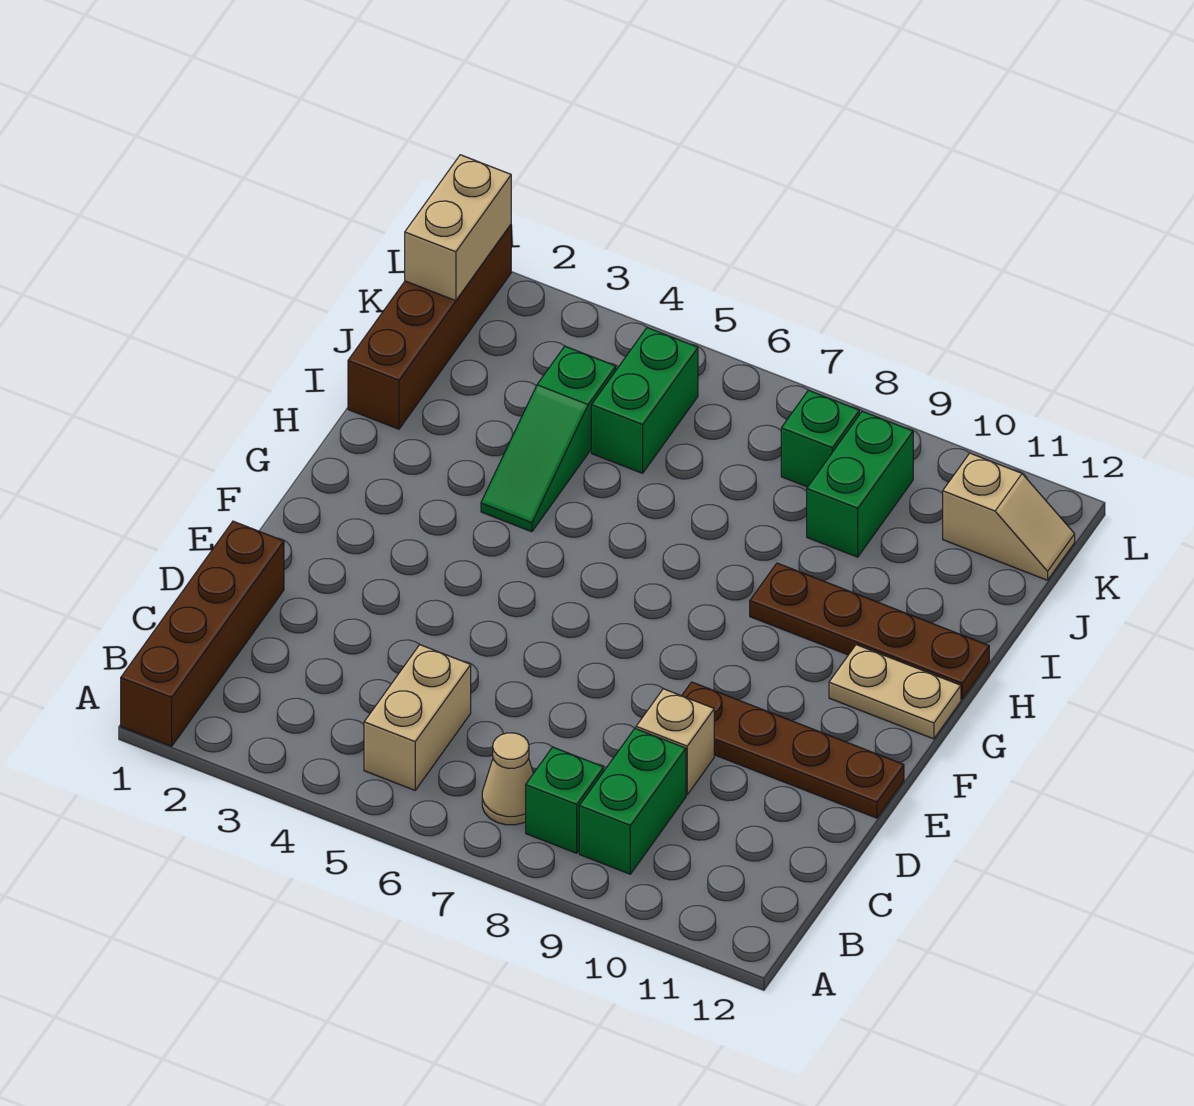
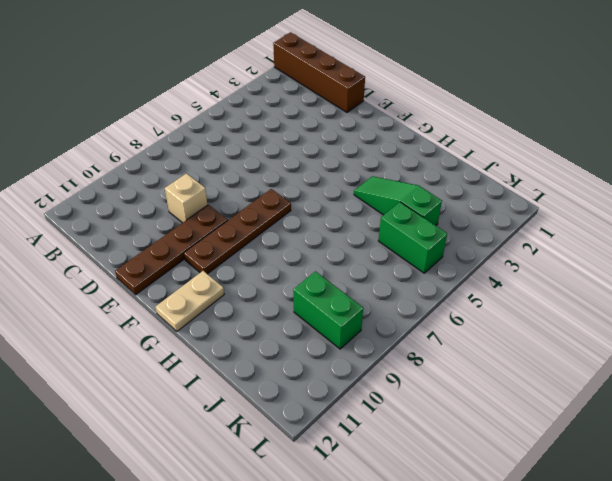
brown 1x4 plate [184,189,291,274] -> brown 1x4 plate moved to [750,563,989,699]
none -> tan 1x2 brick [364,645,471,790]
none -> tan 1x1 cone [482,733,534,825]
none -> green 1x1 brick [526,747,604,853]

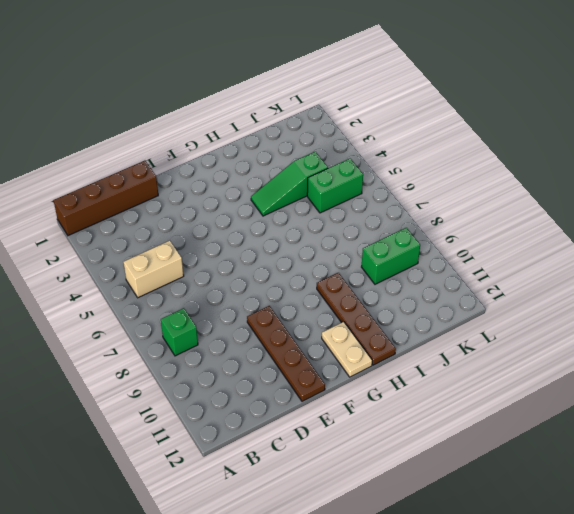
none -> tan 1x1 cone [482,733,534,825]
none -> green 1x2 brick [579,729,686,874]
none -> tan 1x1 brick [636,689,714,795]

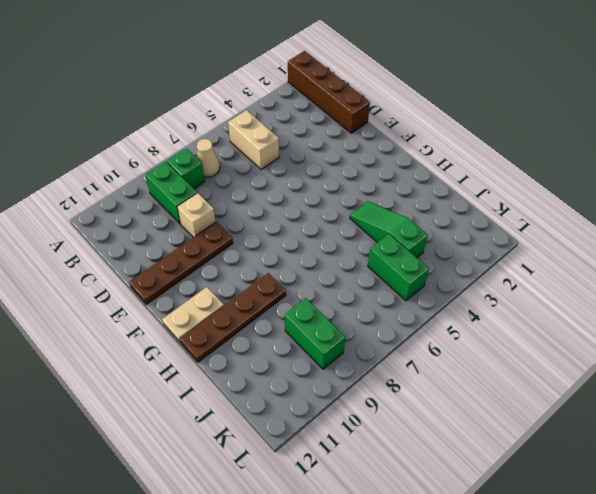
none -> brown 1x4 brick [348,225,511,429]
none -> green 1x1 brick [781,390,859,487]
none -> tan 1x2 slope [943,453,1075,580]

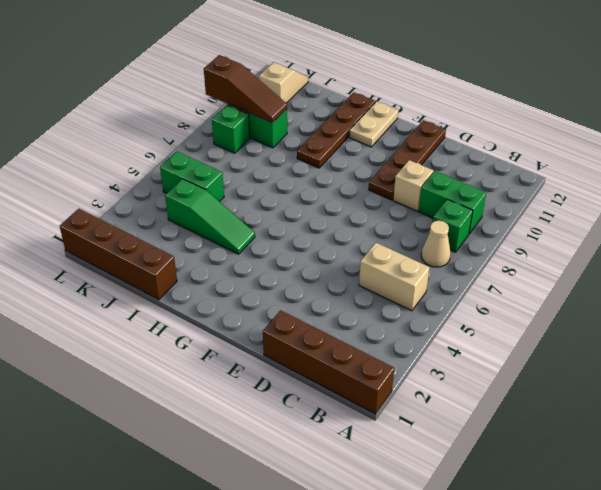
brown 1x3 slope [204,55,287,123] -> none
none -> tan 1x2 brick [405,155,511,301]

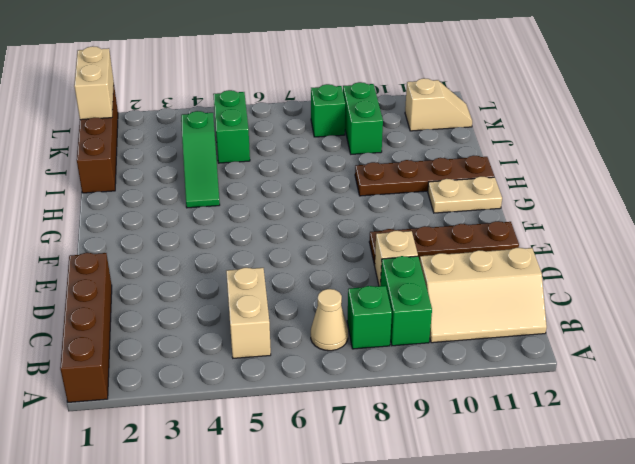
tan 2x3 slope [420,248,547,343] -> none

